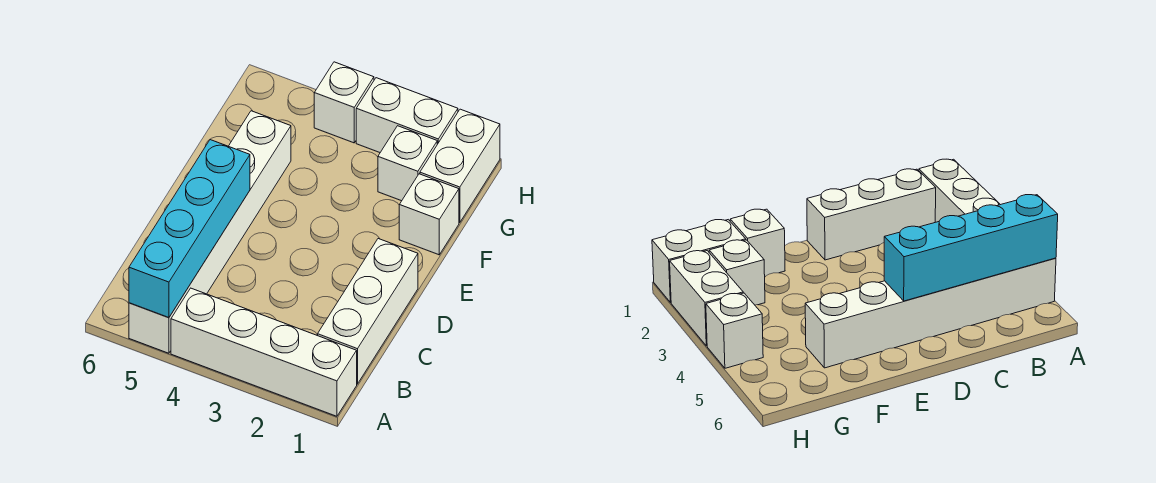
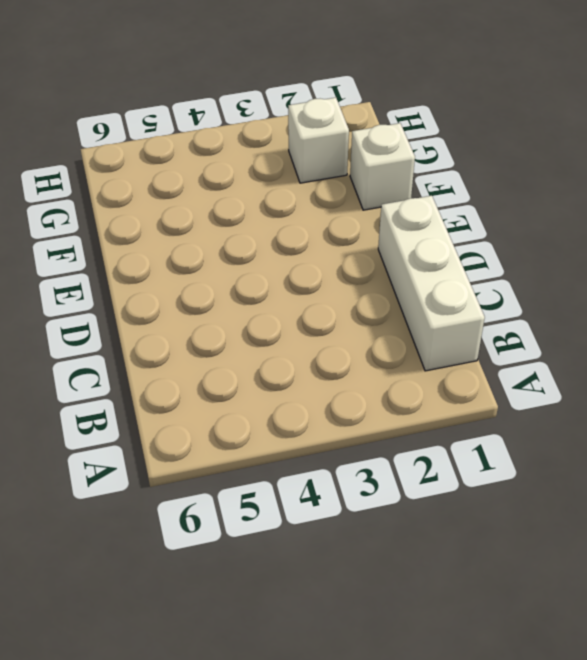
none -> white 1x4 brick [171,288,357,416]
none -> white 1x6 brick [129,111,291,353]

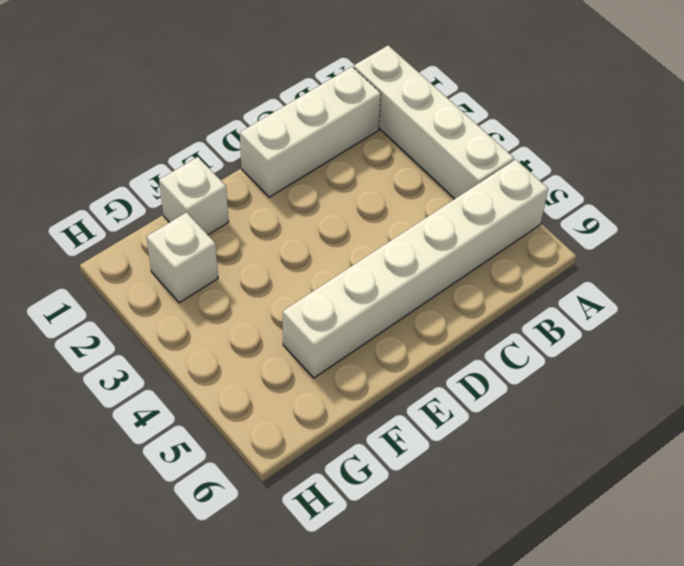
none -> white 1x2 brick [420,109,500,222]
none -> white 1x2 brick [356,78,458,152]

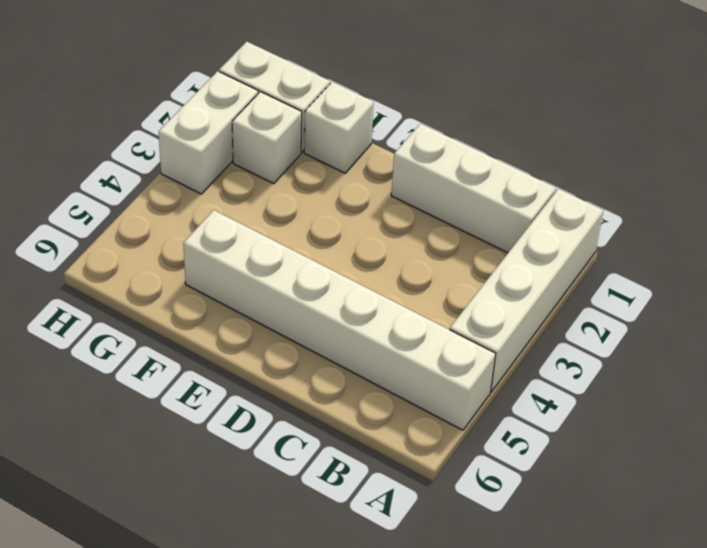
none -> white 1x1 brick [314,62,374,143]
none -> cyan 1x4 brick [129,140,250,317]

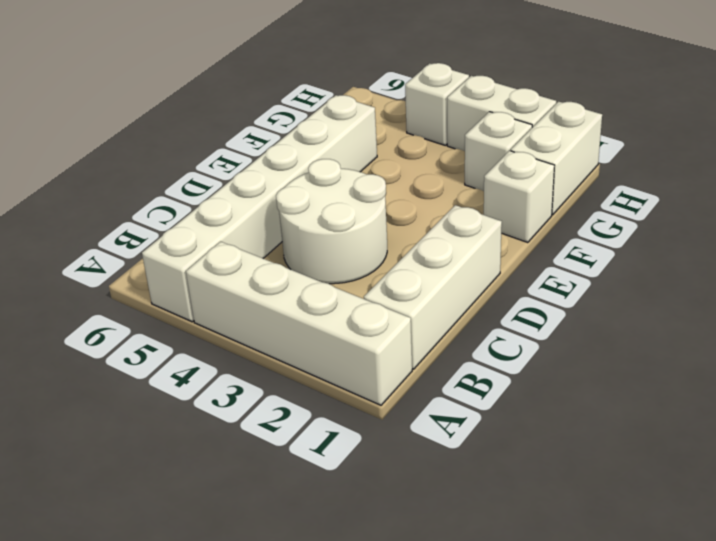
white 2x2 round brick [276,159,387,284] -> none
none -> cyan 1x4 brick [129,140,250,317]

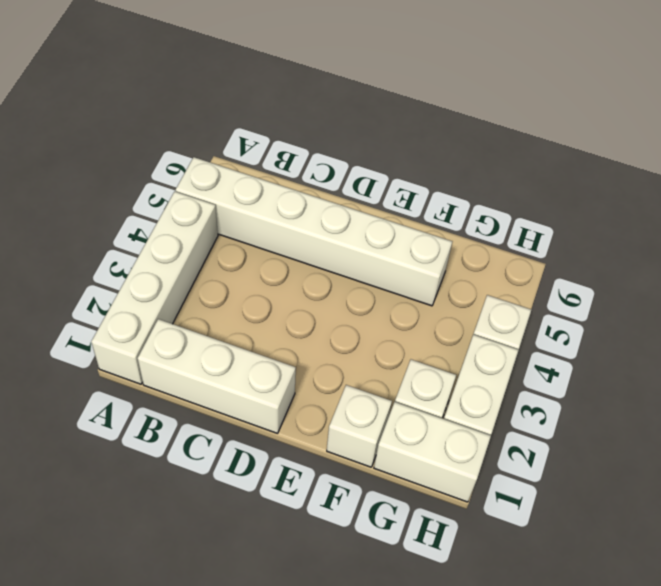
none -> cyan 1x4 brick [129,140,250,317]

